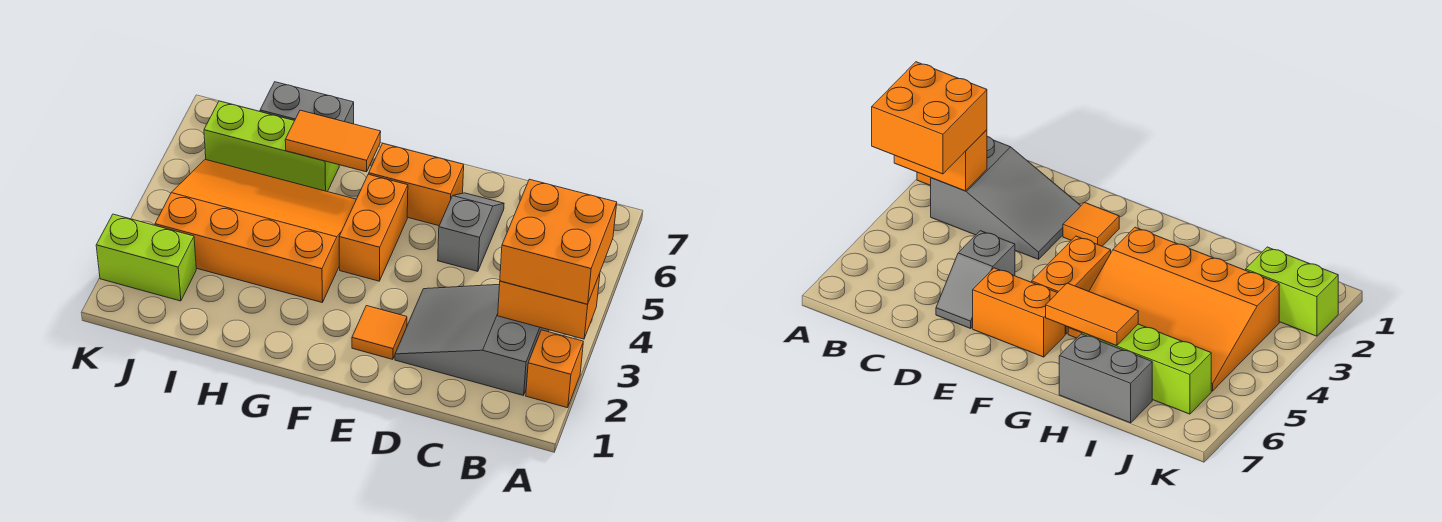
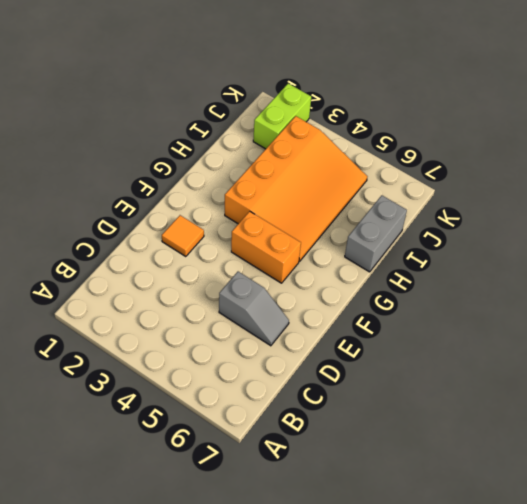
none -> orange 1x1 brick [526,330,583,408]
none -> grey 2x3 slope [395,284,549,395]
none -> orange 1x2 brick [369,143,464,226]

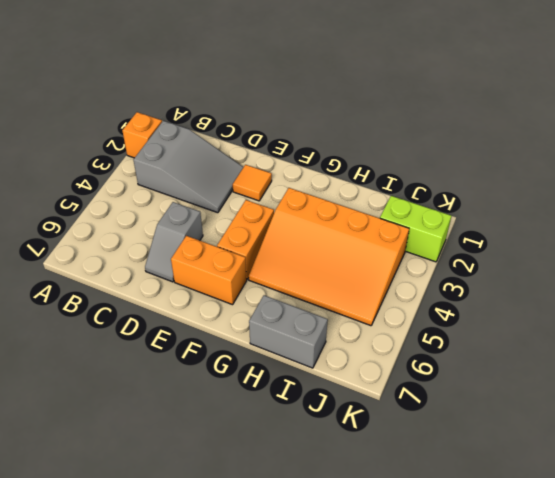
none -> lime 1x3 brick [204,101,339,192]
none -> orange 1x2 brick [498,273,600,339]
none -> orange 1x2 tile [285,110,381,172]

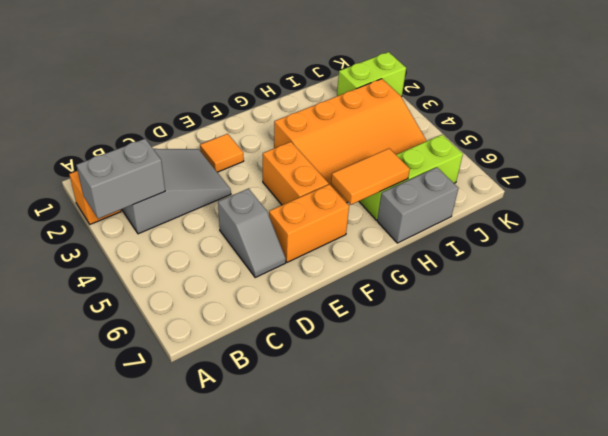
grey 1x2 brick [77,139,165,219] -> orange 1x2 brick [498,273,600,339]
none -> orange 2x2 brick [500,179,617,304]

